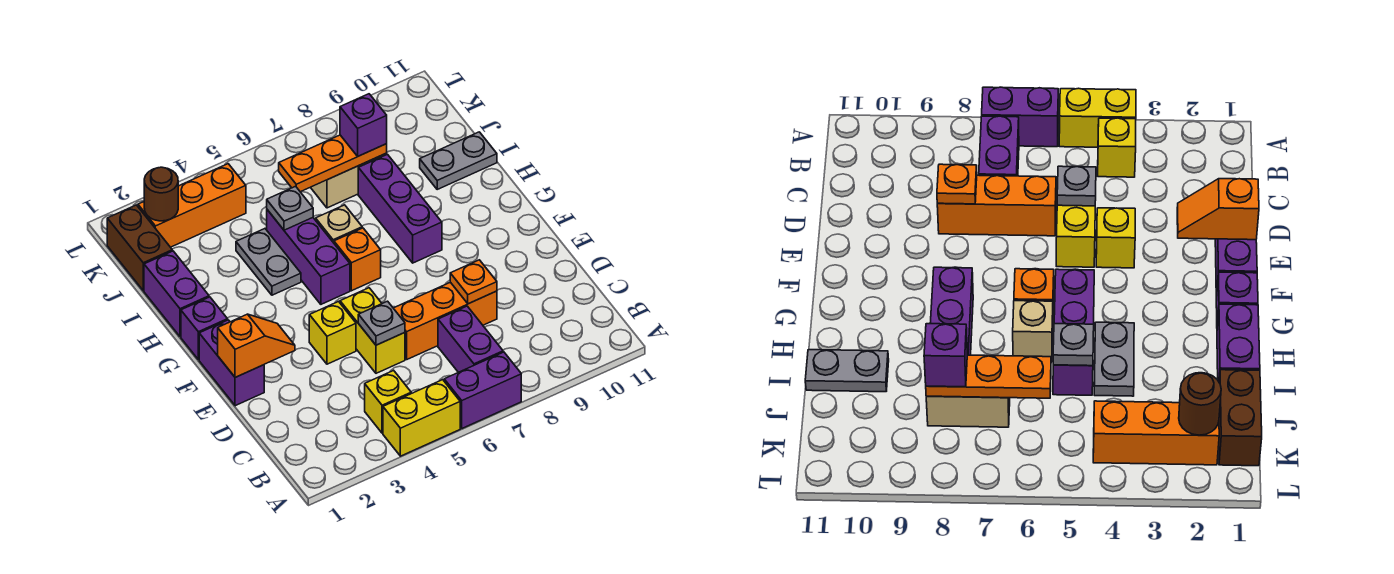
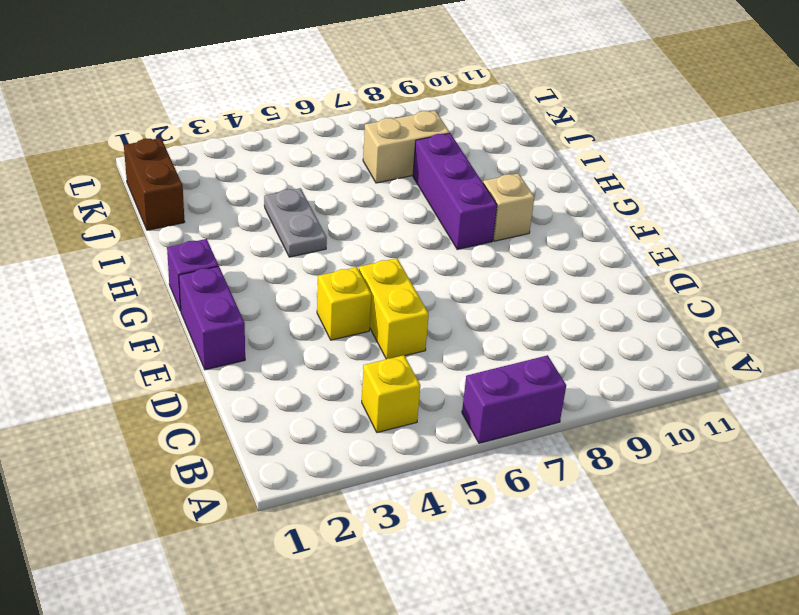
tan 1x1 brick [483,173,534,241] -> tan 1x1 brick moved to [316,205,362,243]
none -> yellow 1x2 brick [383,380,460,456]
none -> purple 1x2 brick [438,306,503,372]
none -> orange 1x3 brick [394,282,497,359]

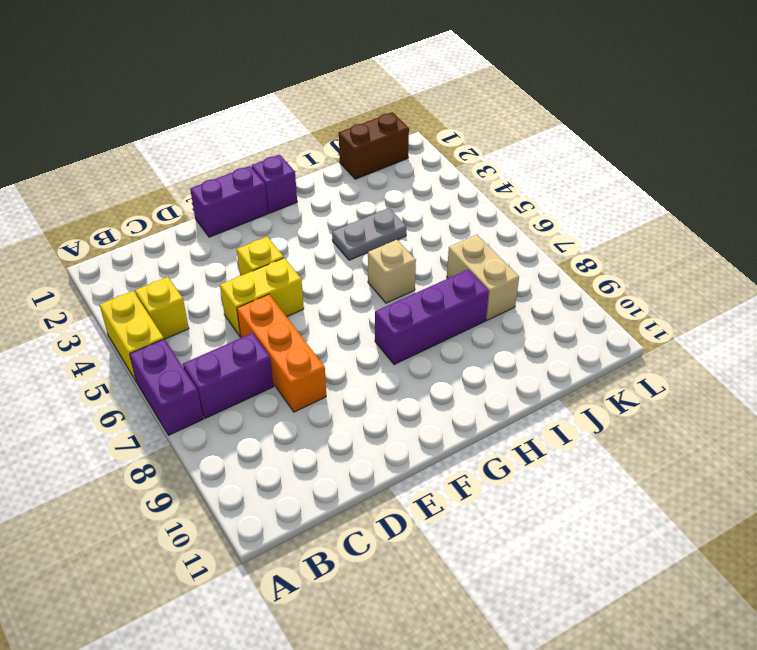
none -> purple 1x3 brick [267,210,350,304]
none -> orange 1x1 brick [334,228,381,291]
none -> purple 1x2 brick [144,251,209,337]

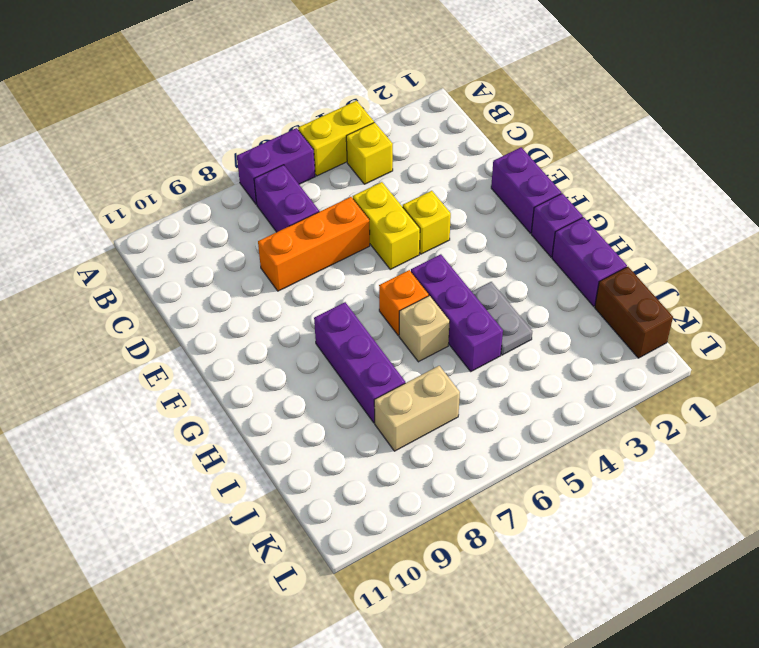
none -> grey 1x2 plate [420,132,497,189]
none -> orange 1x3 brick [138,164,246,247]
none -> grey 1x1 plate [358,301,405,345]

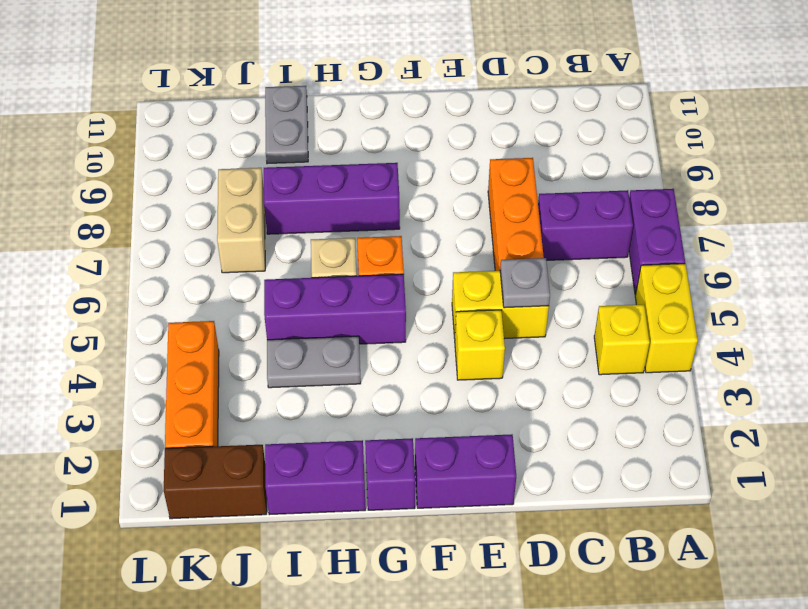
none -> orange 1x1 plate [450,260,497,304]
none -> orange 1x2 slope [218,314,295,377]
none -> grey 1x1 plate [267,186,313,230]

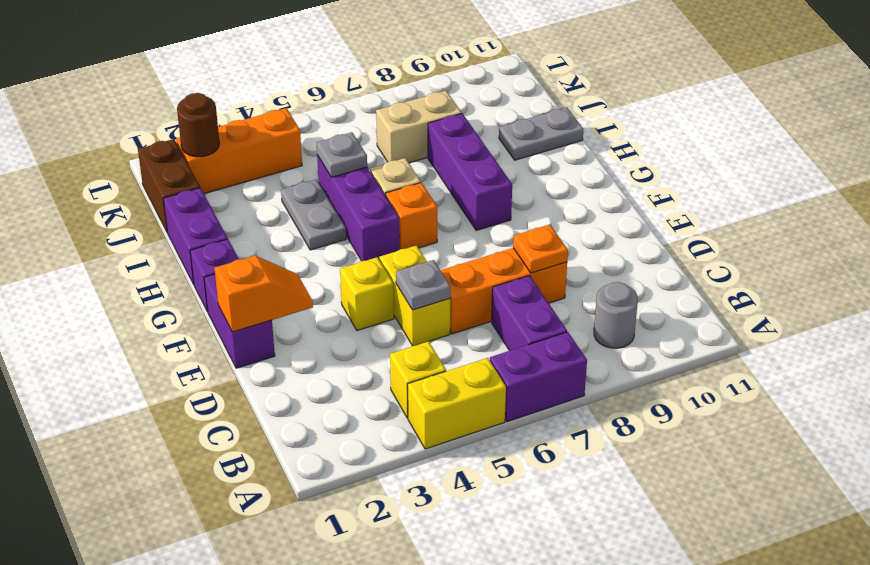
grey 1x1 round brick [594,282,638,348] -> none
none -> orange 1x3 plate [279,135,387,192]
none -> purple 1x1 brick [340,94,387,156]

